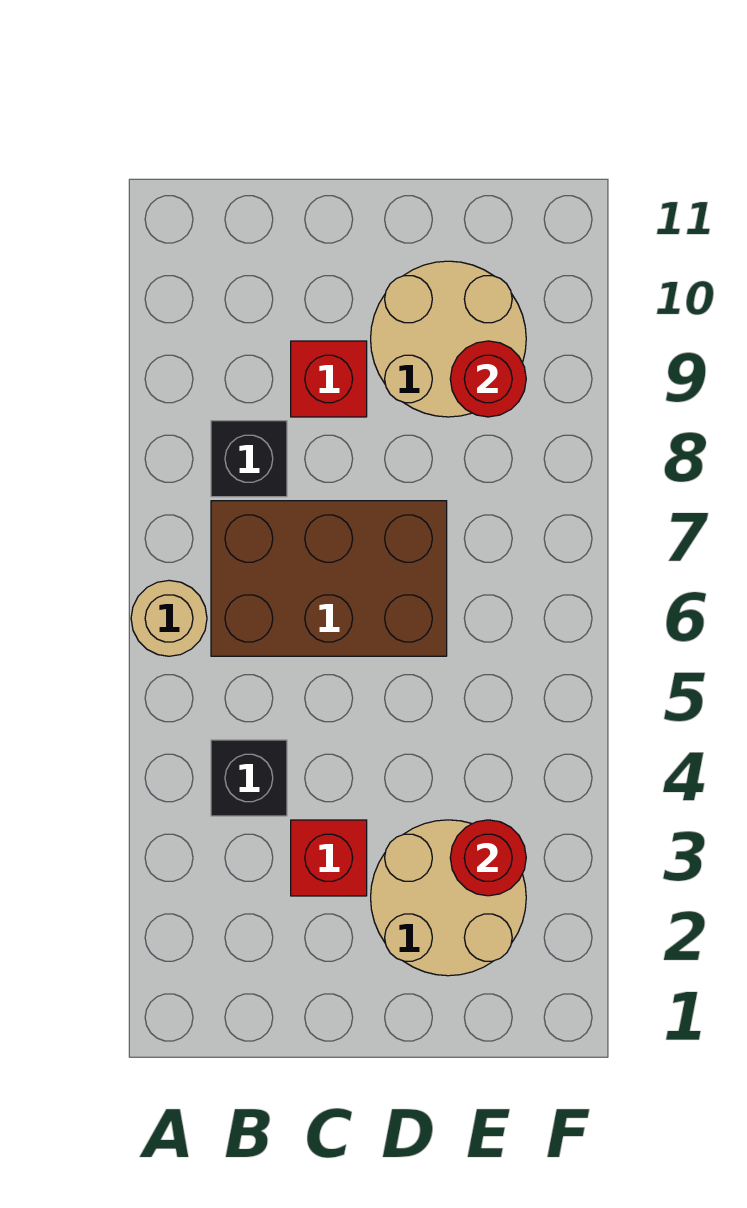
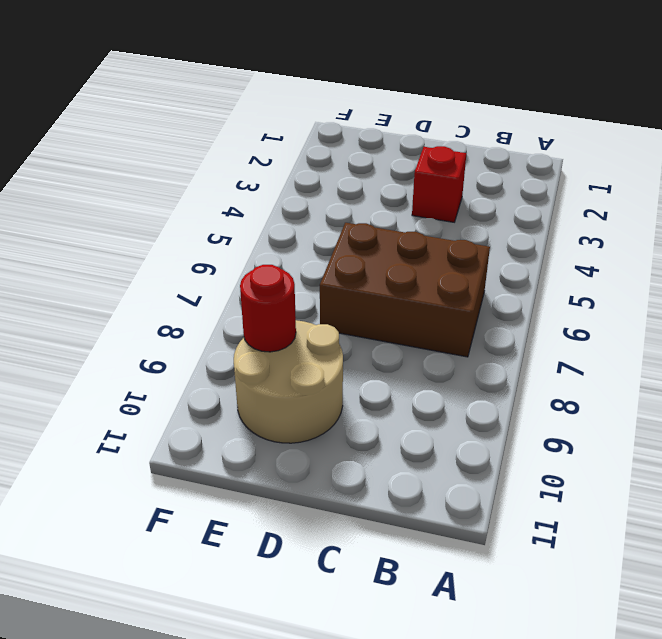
none -> tan 1x1 round brick [131,580,207,656]
none -> black 1x1 brick [211,740,287,816]

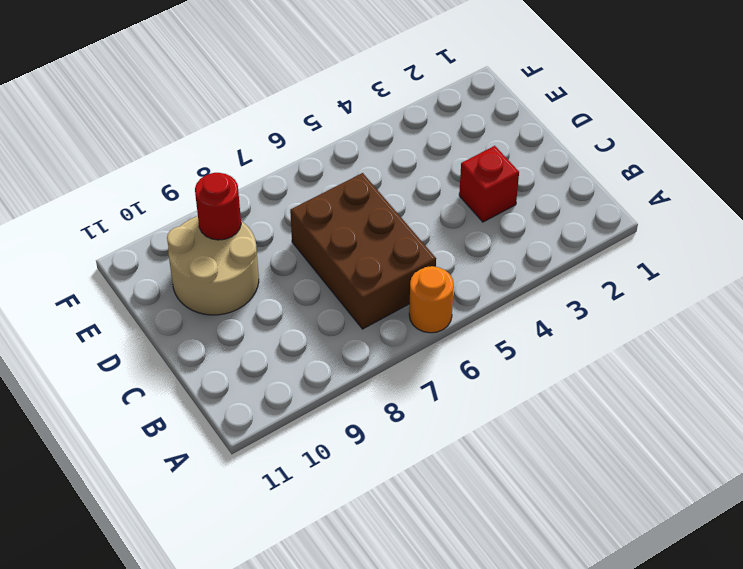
orange 1x1 round brick [409,266,454,333] -> tan 1x1 round brick [131,580,207,656]
none -> black 1x1 brick [211,740,287,816]
none -> black 1x1 brick [211,421,287,497]

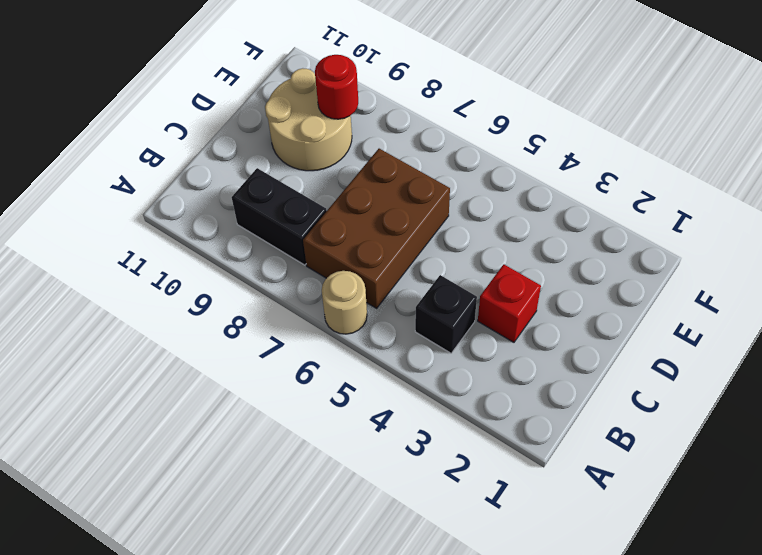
black 1x2 brick [232,168,327,265] -> black 1x1 brick [211,421,287,497]
none -> red 1x1 brick [291,341,367,417]
none -> tan 2x2 round brick [371,820,526,976]

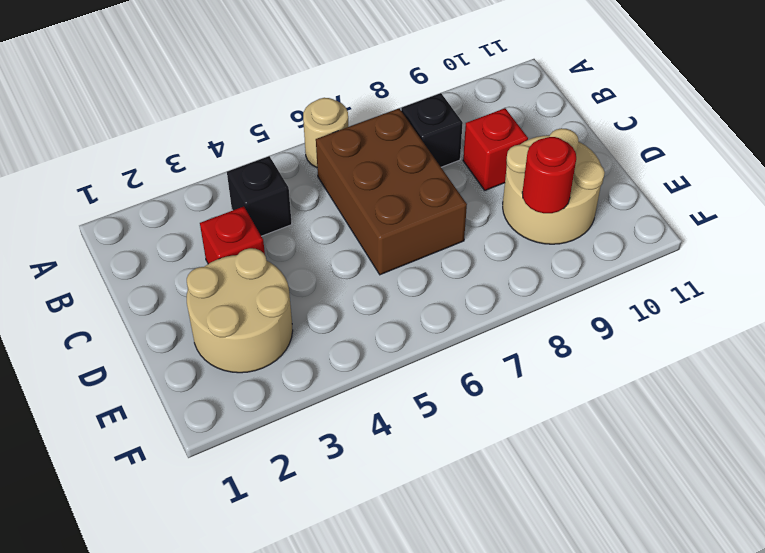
none -> red 1x1 round brick [450,820,526,896]

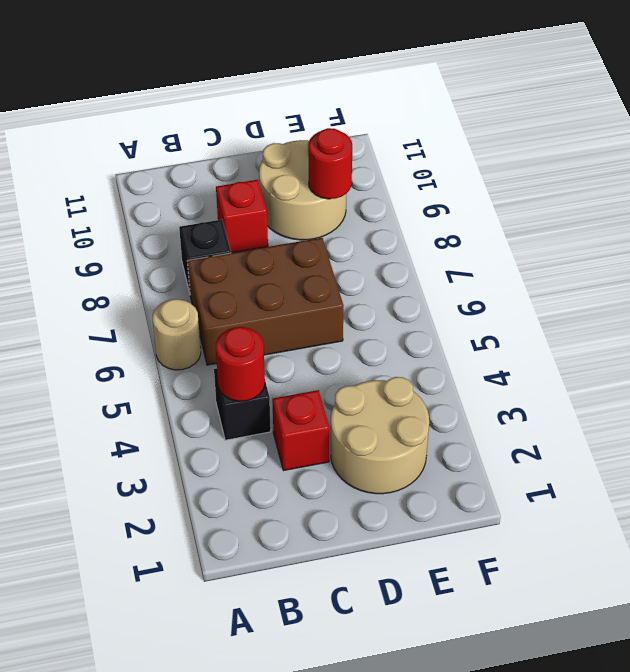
red 1x1 round brick [216,327,265,401] -> red 1x1 round brick moved to [450,820,526,896]

